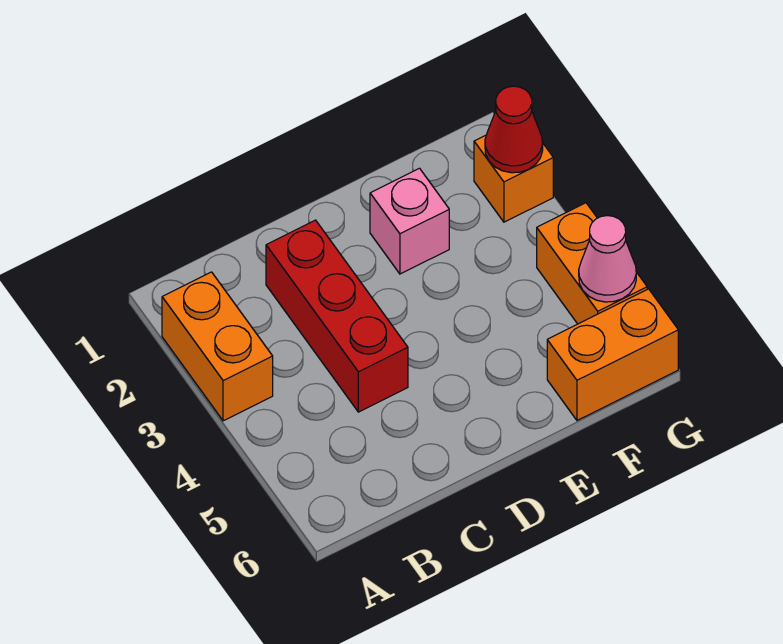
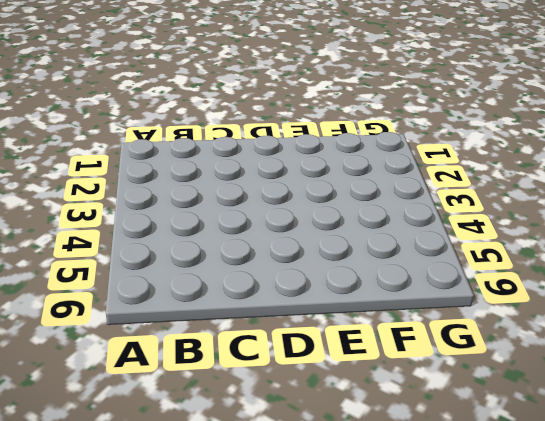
none -> orange 1x2 brick [162,272,273,421]
none -> red 1x3 brick [266,220,408,412]

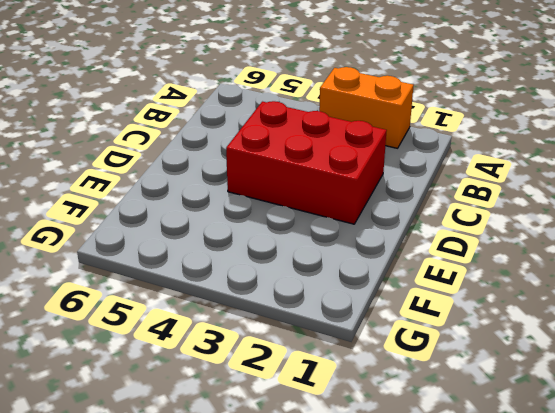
red 2x3 brick [226,101,387,224] -> red 1x3 brick [266,220,408,412]
none -> pink 1x1 brick [370,168,449,274]
none -> orange 1x2 brick [547,289,678,420]

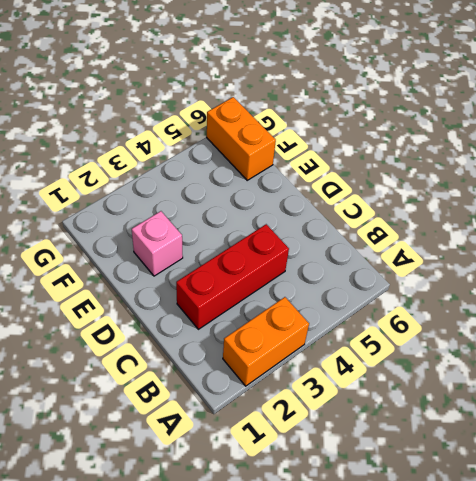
none -> orange 1x1 brick [474,135,553,222]
none -> orange 1x2 brick [537,203,647,324]

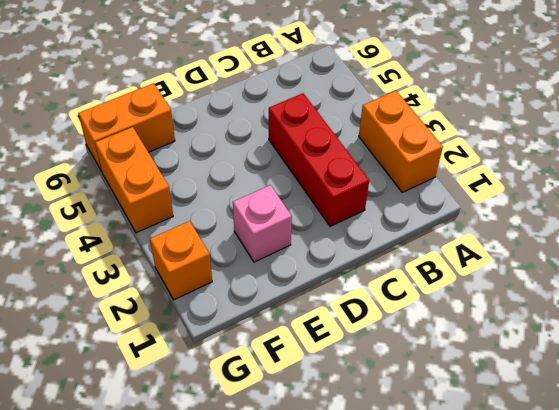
none -> red 1x1 cone [485,86,543,173]
none -> pink 1x1 cone [579,216,636,302]

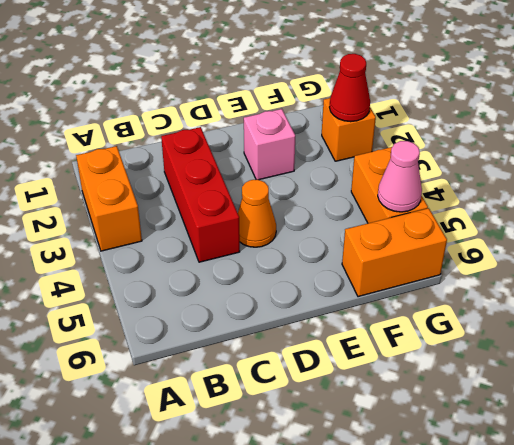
orange 1x1 cone [238,180,276,247] -> none

